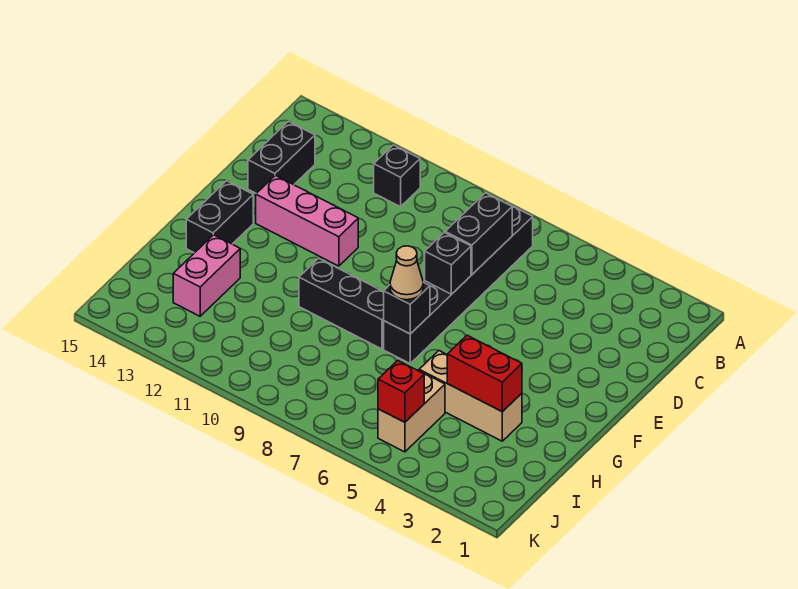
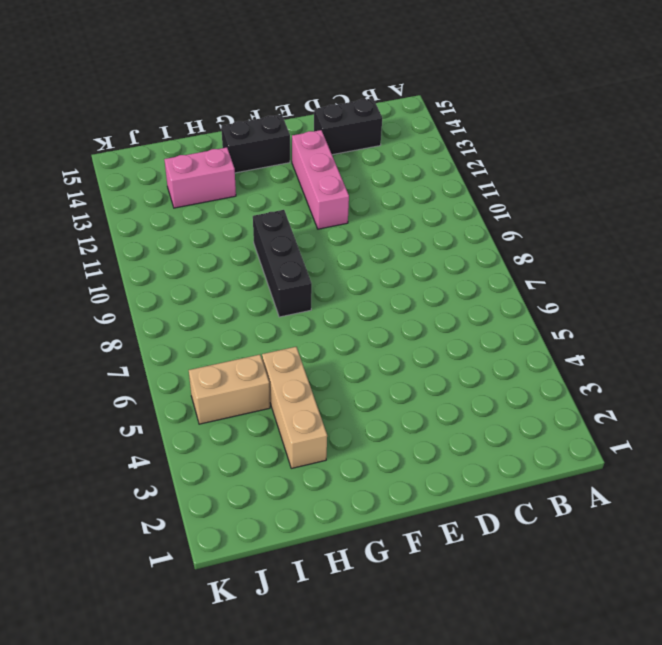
none -> black 1x6 brick [384,203,533,363]
none -> black 1x1 brick [374,145,420,207]
none -> black 1x2 brick [445,193,512,274]

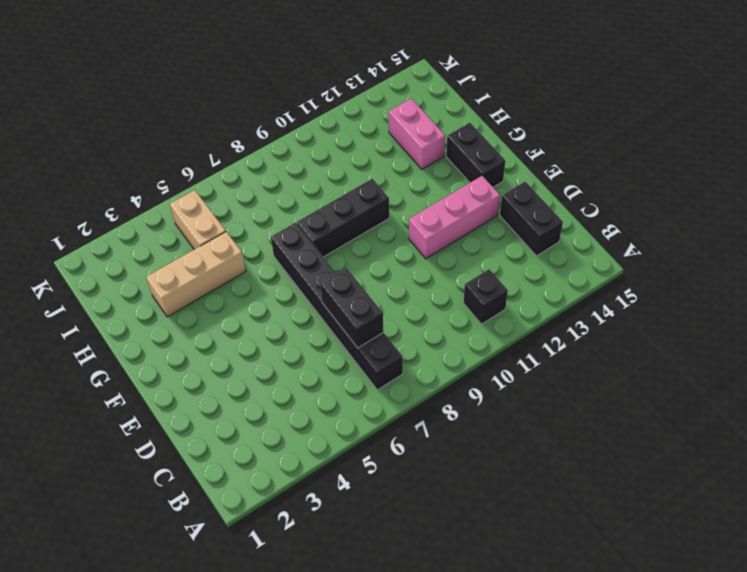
none -> black 1x1 brick [425,232,471,294]
none -> black 1x1 brick [384,282,430,334]
none -> red 1x2 brick [447,335,522,412]

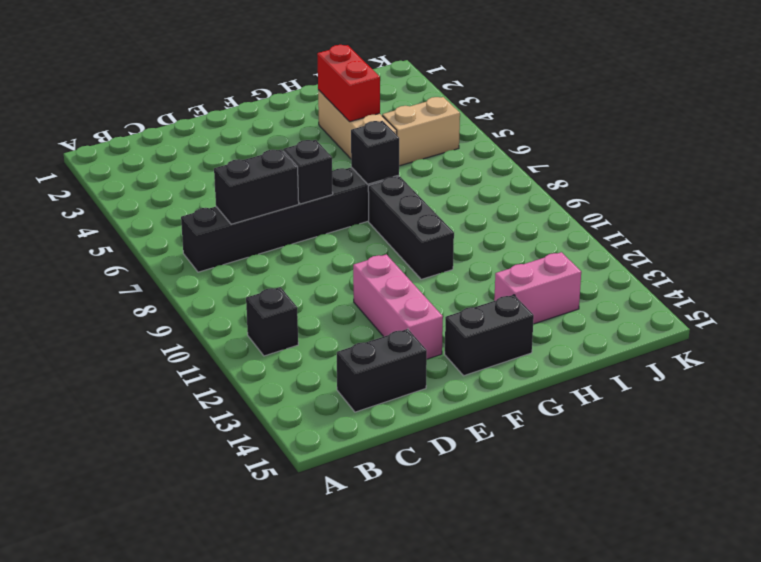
none -> red 1x1 brick [378,360,424,422]
none -> tan 1x1 cone [390,246,423,300]

